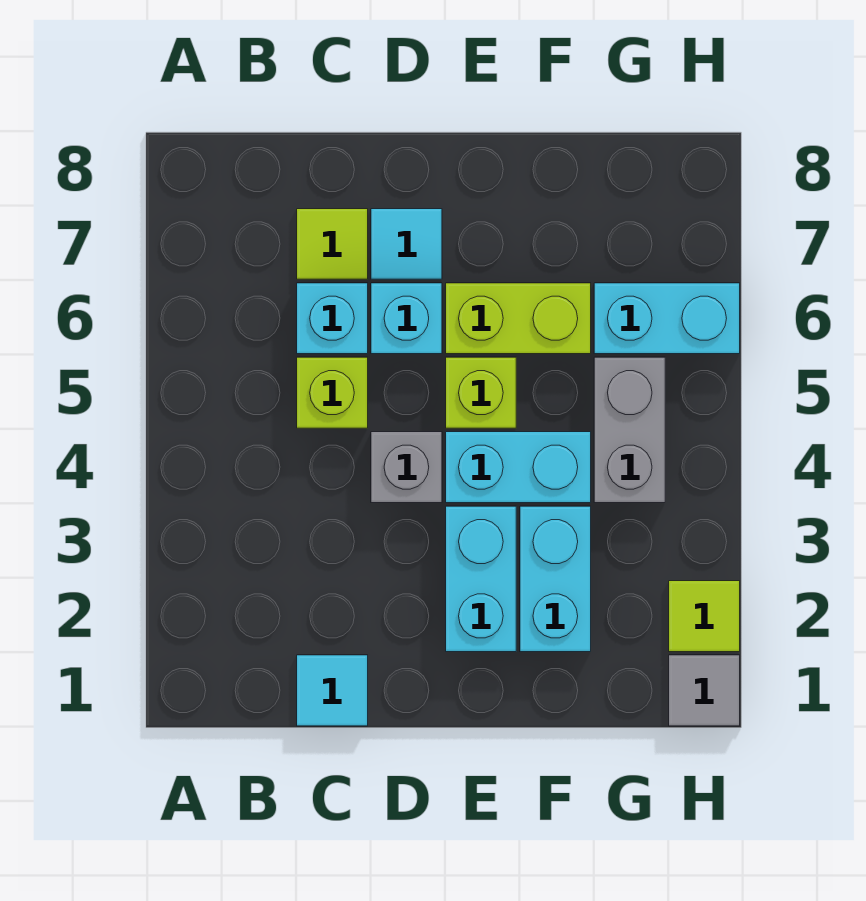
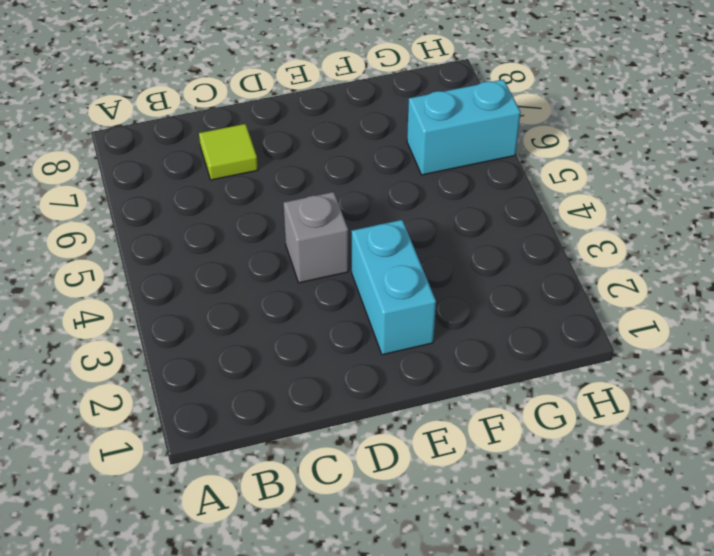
none -> cyan 1x1 tile [297,655,368,726]
none -> lime 1x1 brick [297,357,368,428]
none -> cyan 1x1 brick [297,283,368,354]

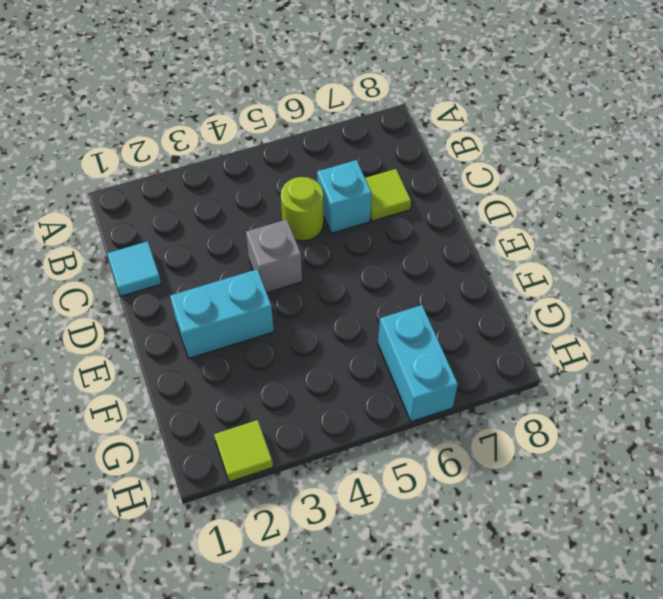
lime 1x1 round brick [281,177,324,241] -> lime 1x1 brick [297,357,368,428]
none -> cyan 1x1 brick [371,283,442,354]
none -> cyan 1x1 tile [371,209,442,279]
none -> cyan 1x2 brick [446,432,591,503]

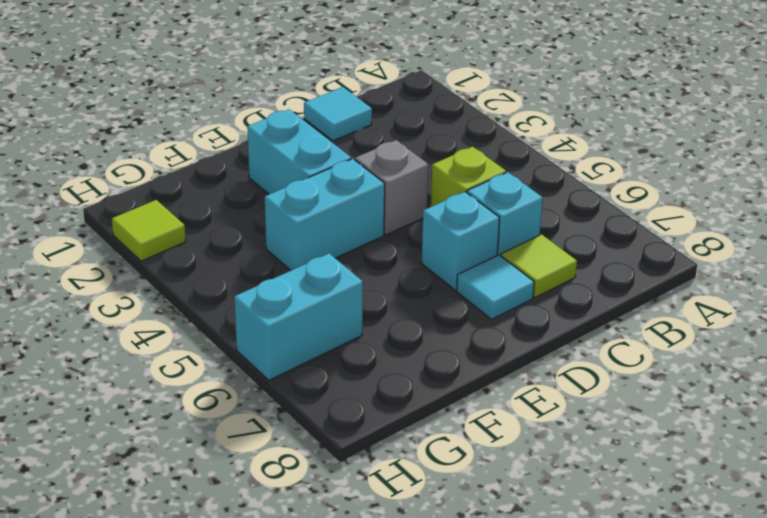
none -> lime 1x1 brick [446,357,516,428]
none -> lime 1x2 brick [446,283,591,354]
none -> cyan 1x2 brick [520,506,591,652]

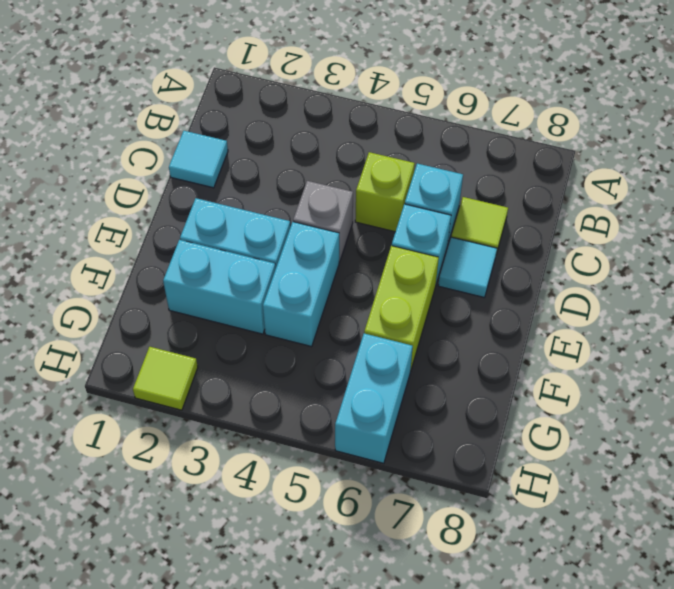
none -> lime 1x1 brick [446,357,516,428]
none -> grey 1x2 brick [594,357,665,503]
none -> grey 1x1 tile [669,655,740,726]

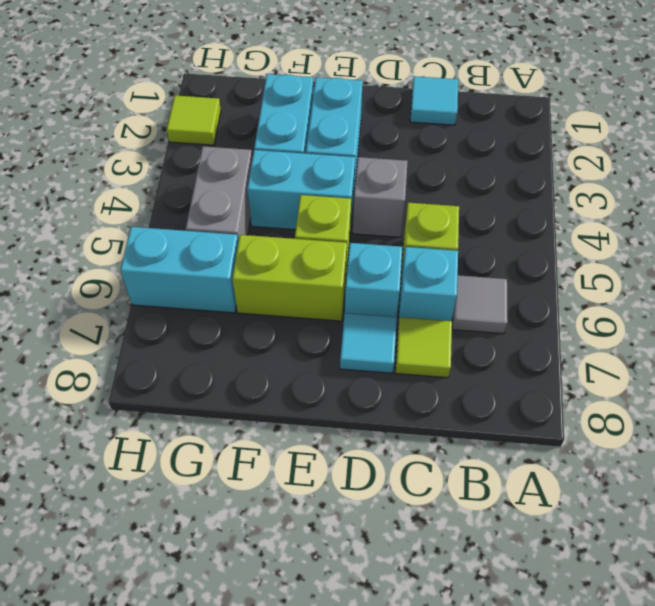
grey 1x1 tile [452,275,508,334] -> grey 1x1 tile moved to [669,655,740,726]

